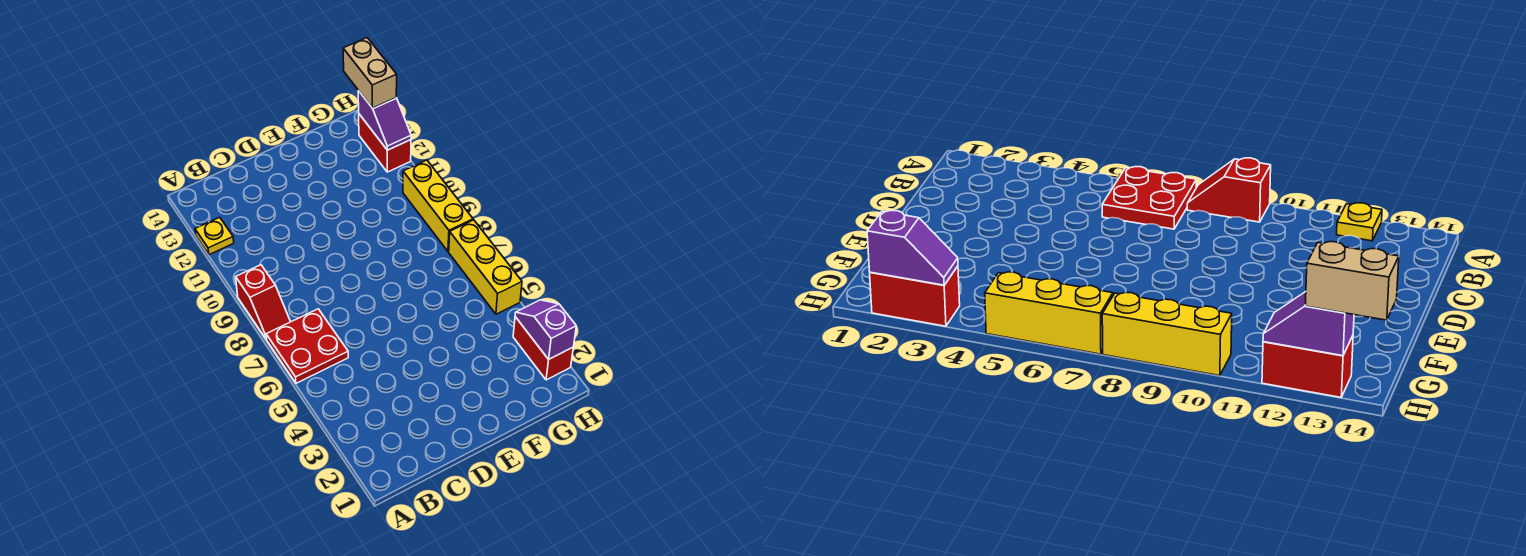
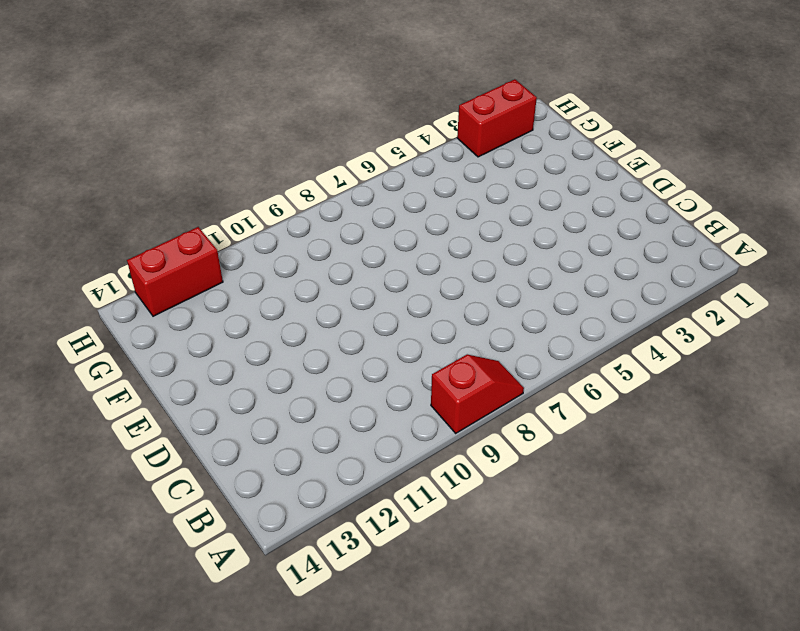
none -> red 2x2 plate [266,309,348,383]
none -> yellow 1x1 plate [195,217,234,255]

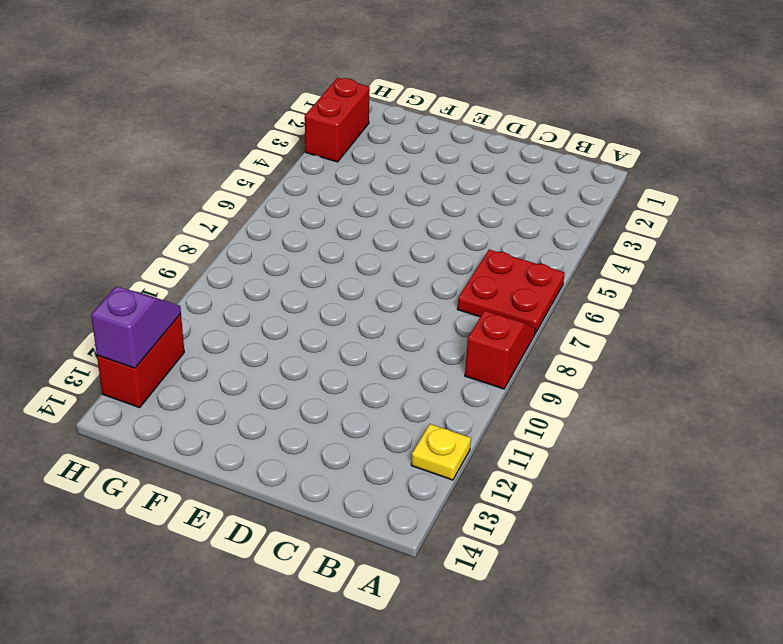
none -> yellow 1x3 brick [449,220,522,314]
none -> yellow 1x3 brick [403,160,473,251]

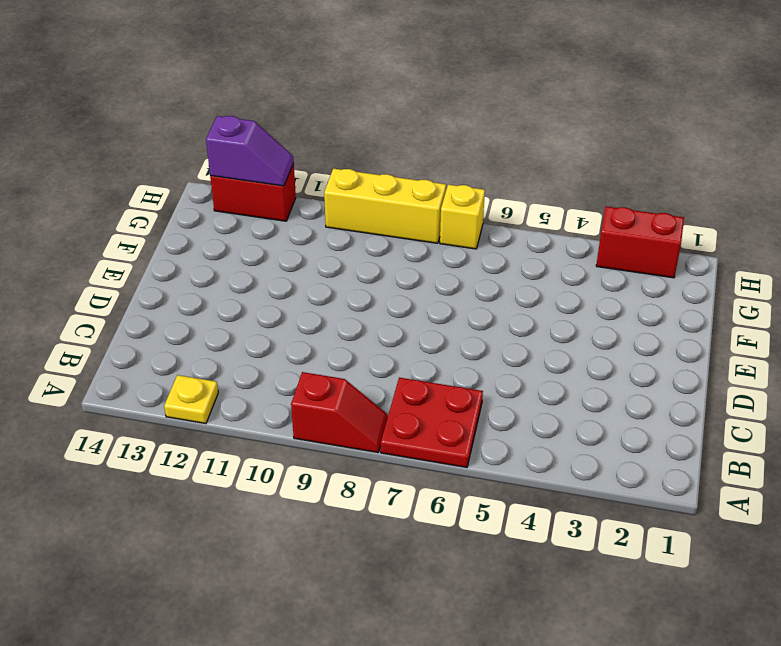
yellow 1x1 brick [440,185,485,249] -> yellow 1x3 brick [449,220,522,314]
none -> purple 1x2 slope [515,300,576,359]
none -> tan 1x2 brick [343,38,397,108]

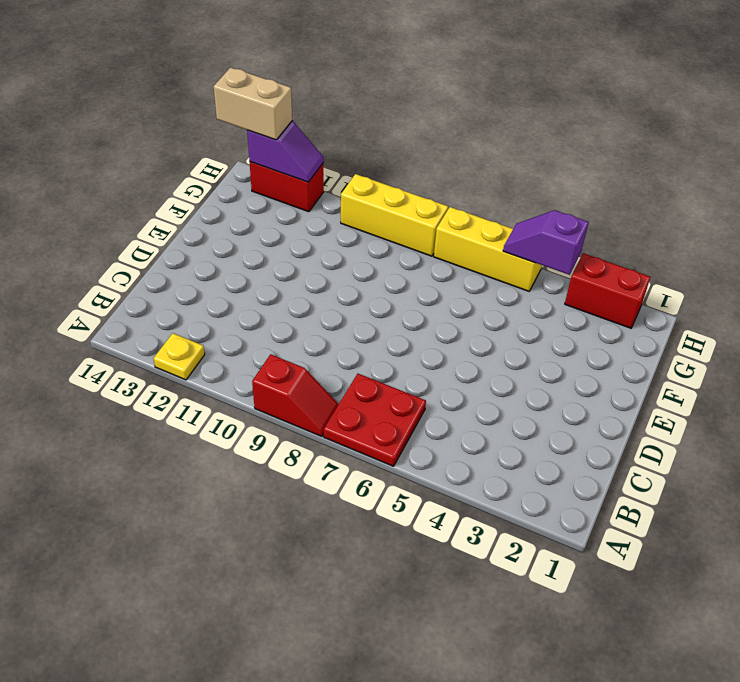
purple 1x2 slope [503,210,589,275] -> purple 1x2 slope moved to [515,300,576,359]

